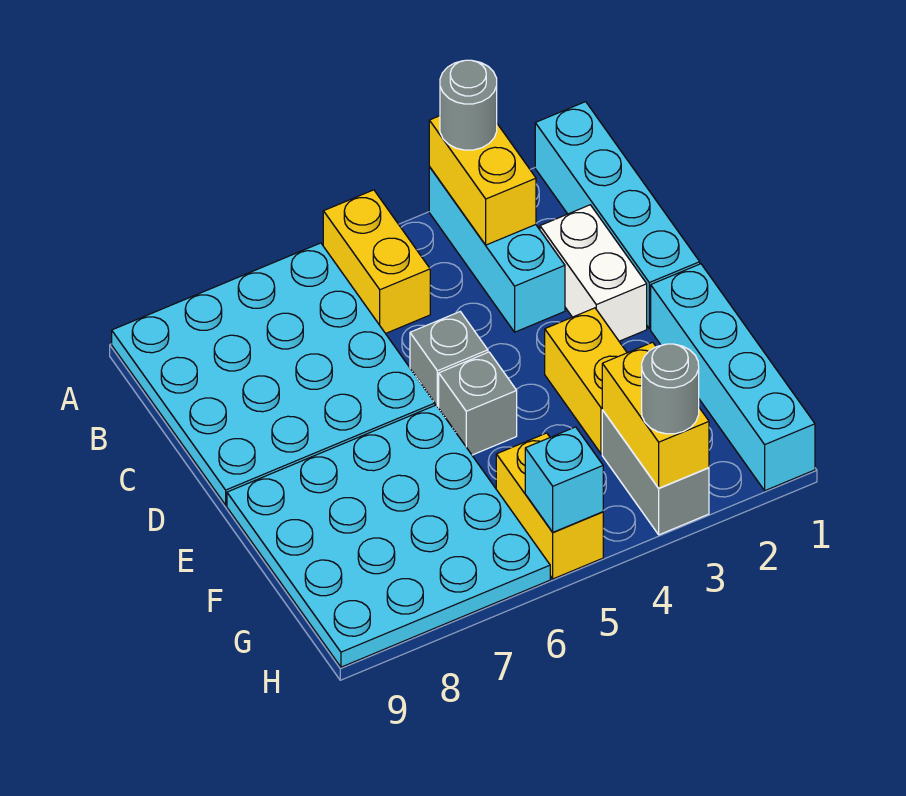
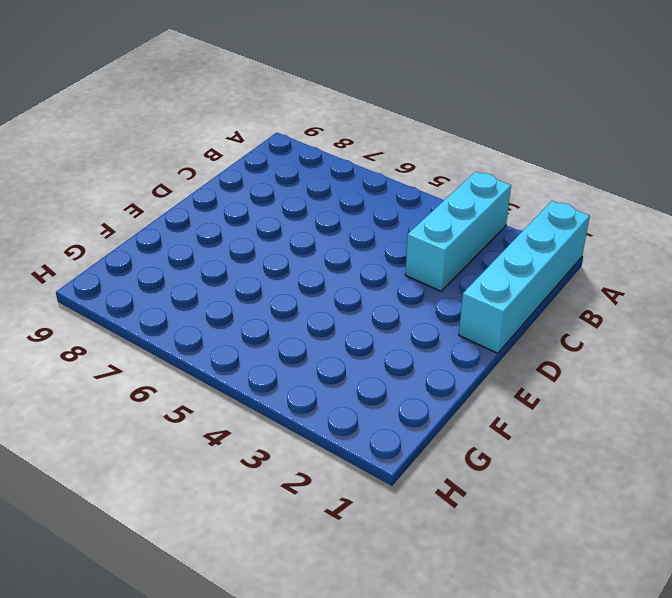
none -> yellow 1x2 brick [323,190,430,333]
none -> cyan 4x4 plate [112,243,435,505]
none -> white 1x2 brick [540,205,647,341]

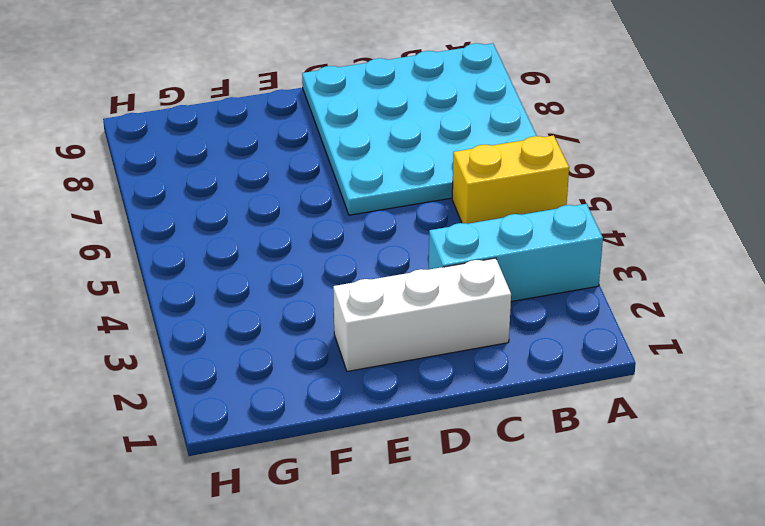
white 1x3 brick [333,258,511,371] -> white 1x2 brick [540,205,647,341]
none -> cyan 1x4 brick [535,102,700,329]
none -> grey 1x1 brick [410,312,488,408]
none -> cyan 1x4 brick [651,264,815,491]

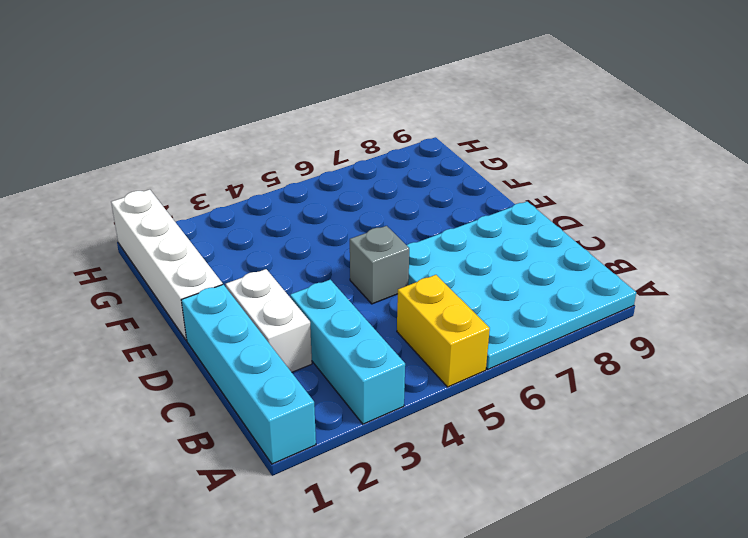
white 1x4 brick [111,190,223,341] -> cyan 1x4 brick [651,264,815,491]
none -> yellow 1x2 brick [545,308,627,454]
none -> grey 1x1 brick [439,352,517,455]
none -> cyan 4x4 plate [227,405,550,667]

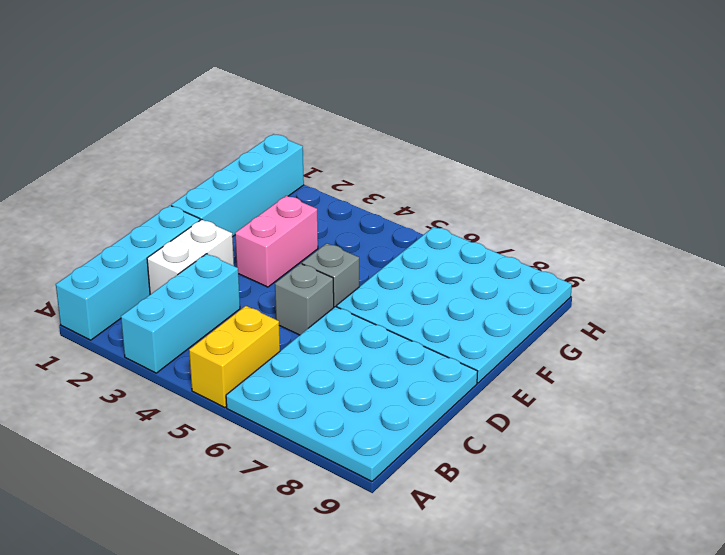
pink 1x2 brick [235,196,318,287] -> yellow 1x2 brick [545,308,627,454]
none -> grey 1x2 brick [602,410,709,535]
none -> yellow 1x2 brick [496,433,603,579]
none -> yellow 1x2 brick [429,116,536,245]

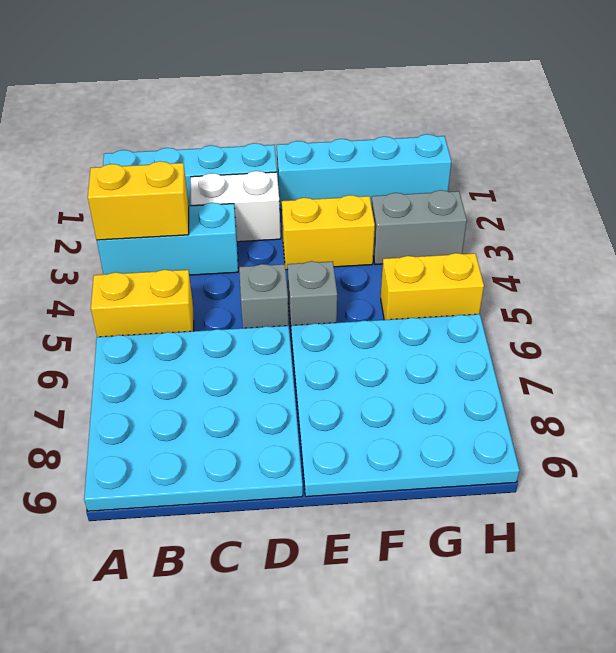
none -> yellow 1x2 brick [602,342,709,488]
none -> cyan 1x1 brick [525,427,603,532]
none -> grey 1x1 round brick [440,60,497,150]

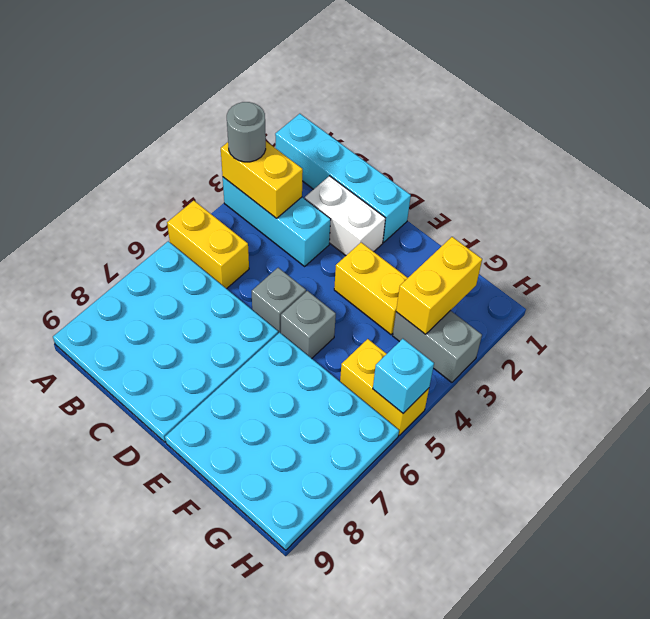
yellow 1x2 brick [396,237,482,334] -> yellow 1x2 brick turned to [602,342,709,488]
none -> cyan 1x4 brick [651,264,815,491]
none -> grey 1x1 round brick [642,344,699,434]

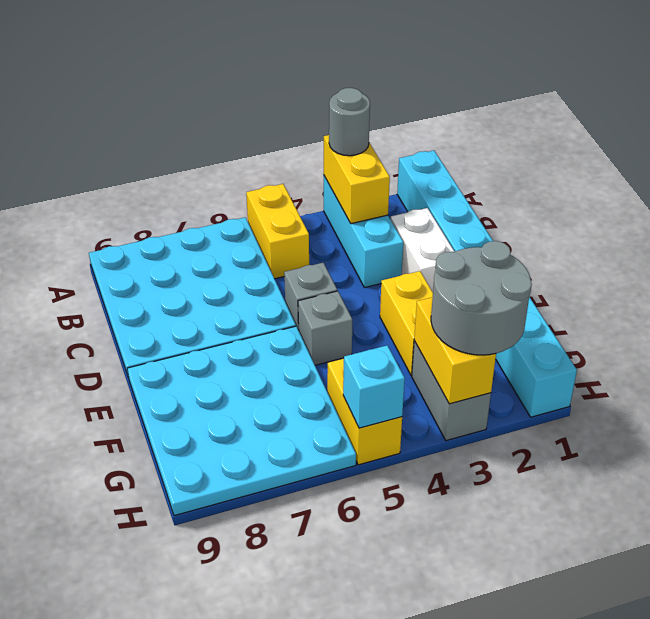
grey 2x2 round brick [431,241,532,355] -> grey 1x1 round brick [642,344,699,434]

